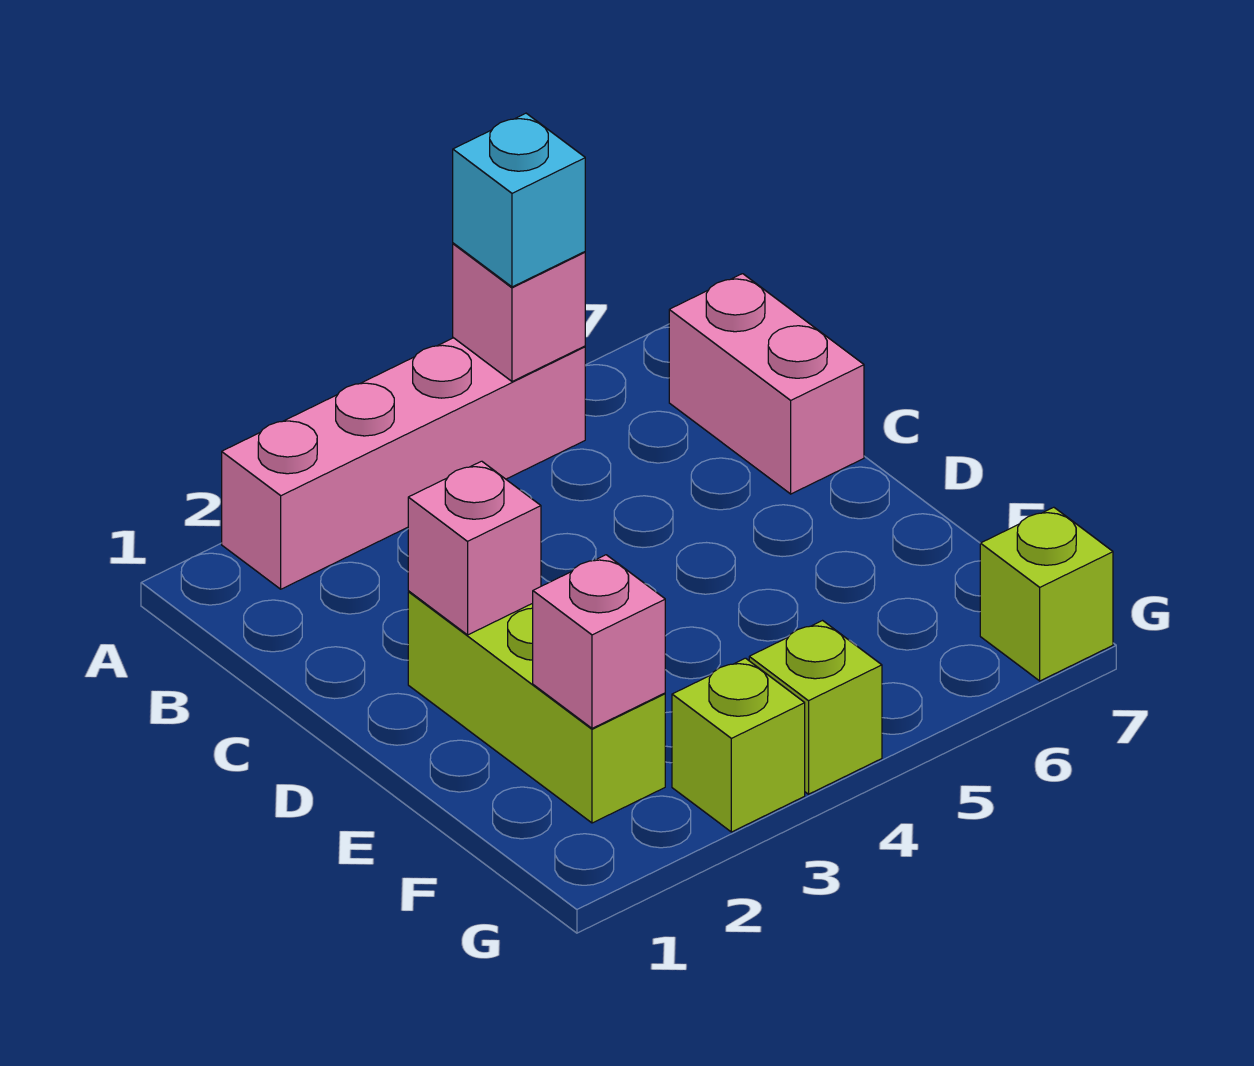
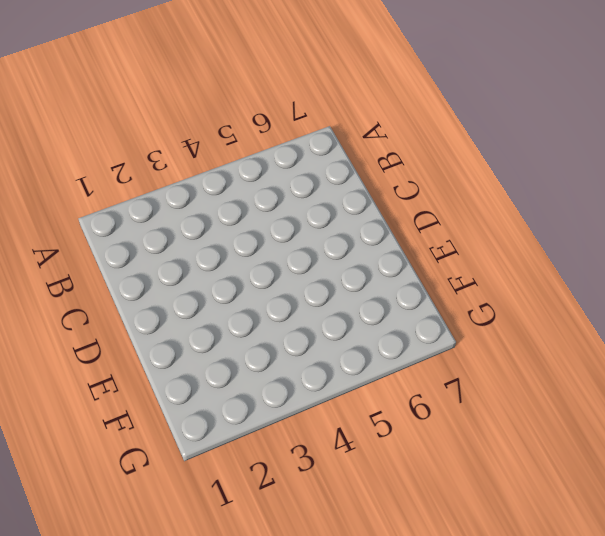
none -> pink 1x4 brick [222,338,585,589]
none -> pink 1x2 brick [669,274,864,494]

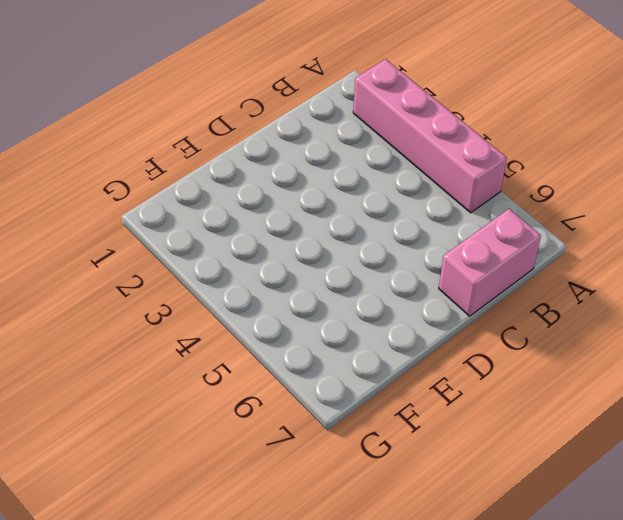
none -> lime 1x3 brick [408,592,665,823]
none -> lime 1x1 brick [672,658,805,832]

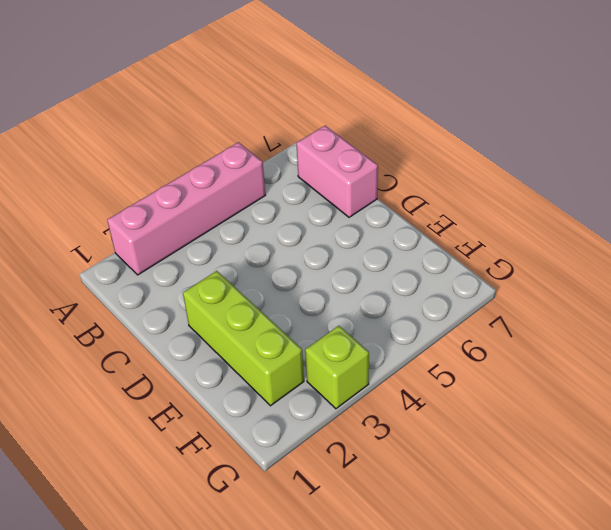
none -> lime 1x1 brick [749,621,882,794]
none -> lime 1x1 brick [980,507,1113,681]

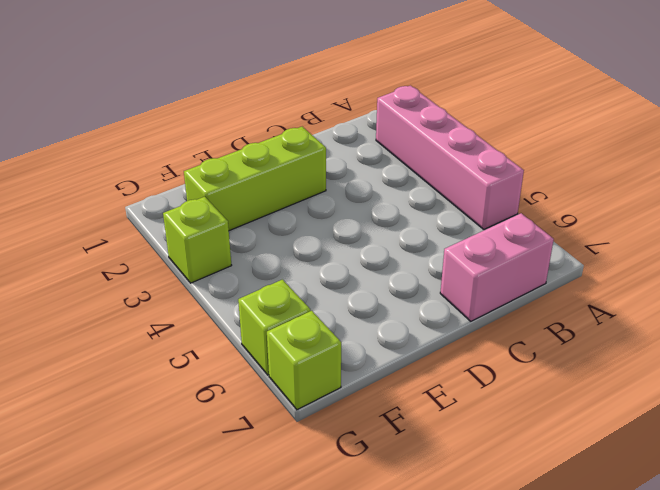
lime 1x1 brick [238,280,310,375] -> lime 1x1 brick moved to [749,621,882,794]
none -> pink 1x1 brick [453,243,585,381]
none -> pink 1x1 brick [408,461,541,635]

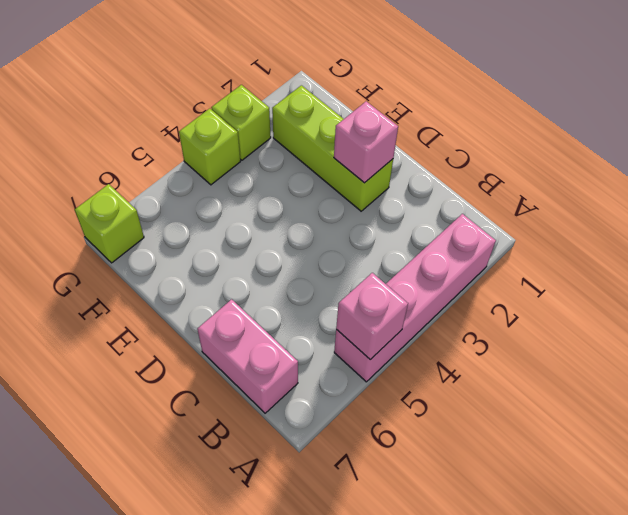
none -> pink 1x1 brick [533,555,665,728]
none -> cyan 1x1 brick [453,113,585,287]

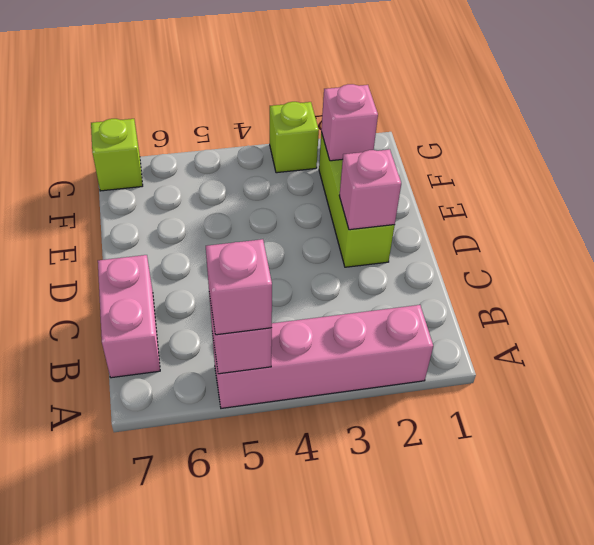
pink 1x1 brick [206,239,272,335] -> cyan 1x1 brick [453,113,585,287]
none -> lime 1x1 brick [749,621,882,794]

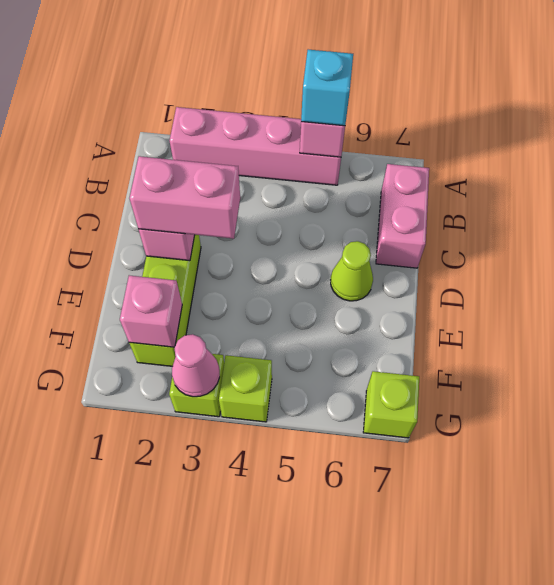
pink 1x2 brick [130,156,240,239] -> none
lime 1x1 cone [331,241,373,301] -> none
pink 1x1 cone [172,334,220,397] -> none

